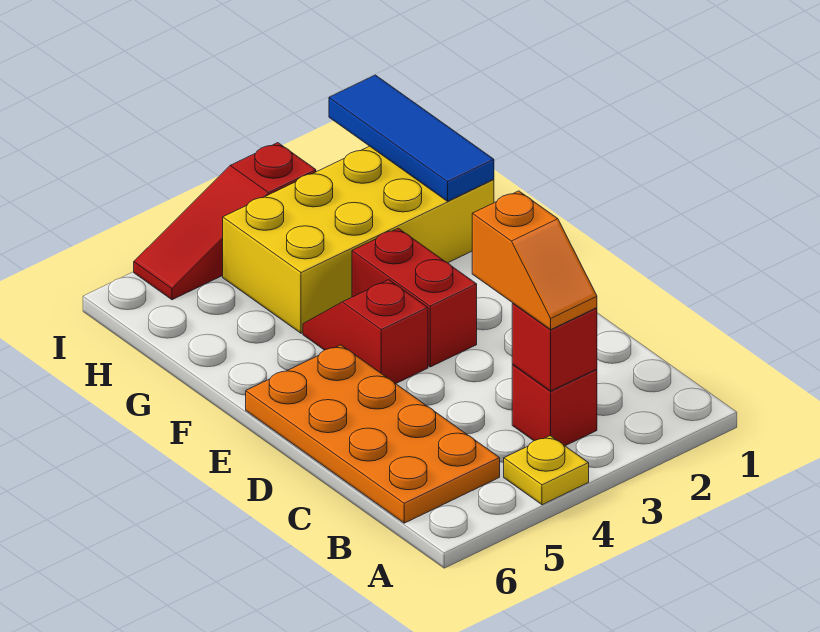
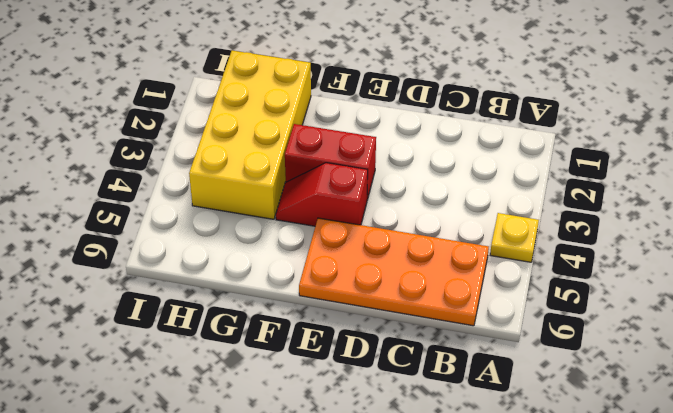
none -> red 1x1 brick [512,365,597,446]
none -> red 1x3 slope [134,143,316,300]

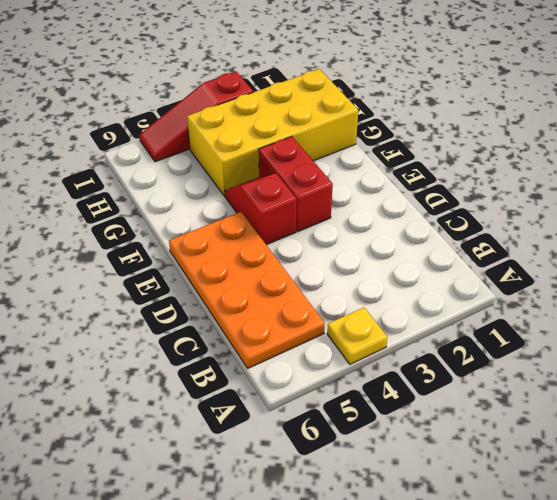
none -> red 1x1 brick [512,365,597,446]
none -> red 1x1 brick [512,303,597,391]

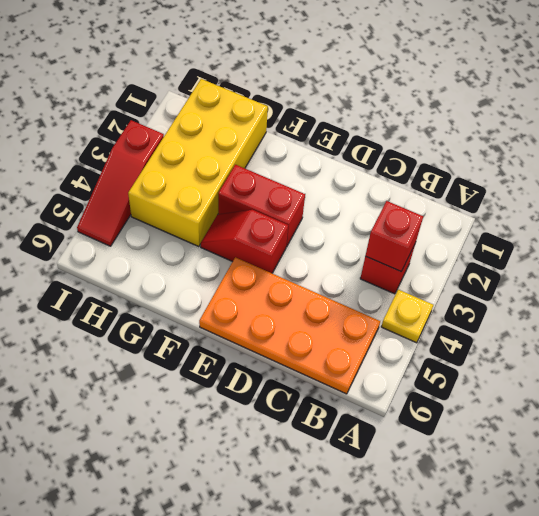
none -> blue 1x3 tile [329,75,494,201]
none -> orange 1x2 slope [472,191,597,329]

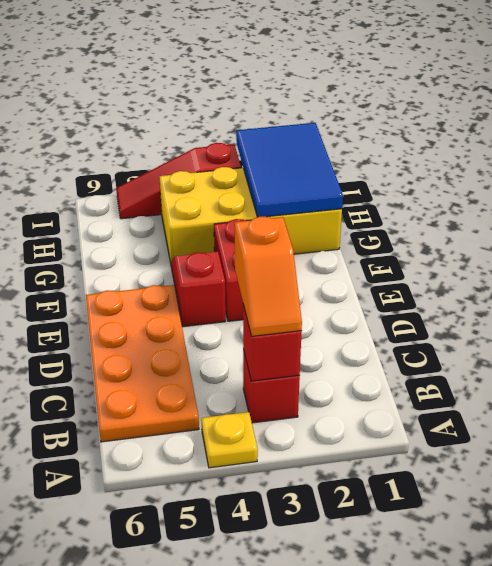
blue 2x3 tile [236,123,343,217] -> blue 1x3 tile [329,75,494,201]

